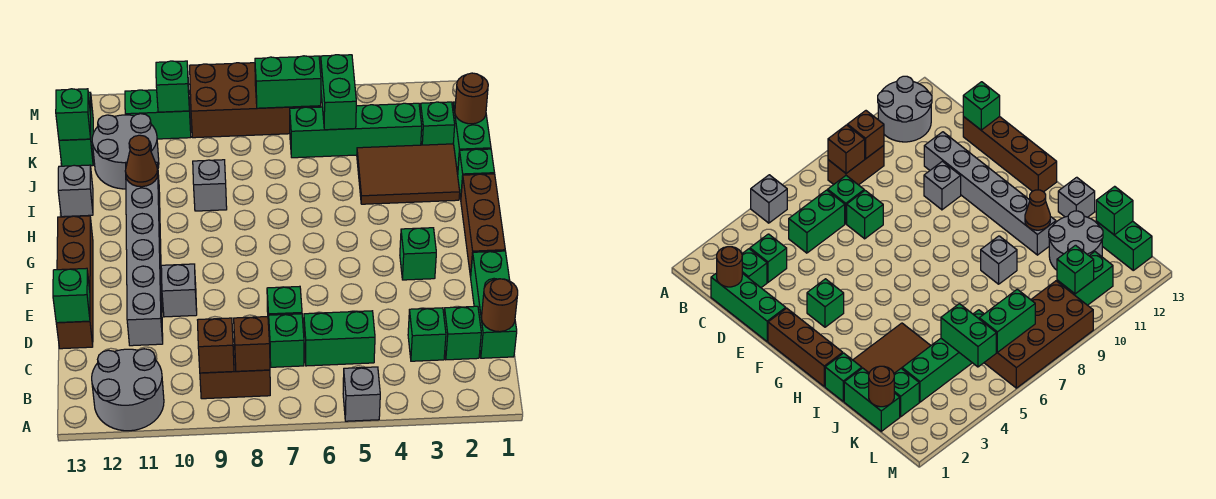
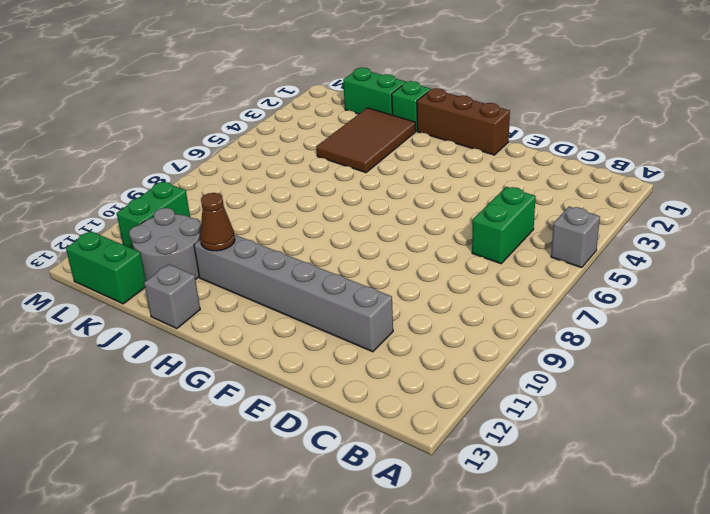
none -> grey 2x2 round brick [92,349,164,431]
none -> brown 1x2 brick [200,345,270,399]
none -> green 1x3 brick [470,251,517,358]
none -> green 1x1 brick [444,306,481,360]

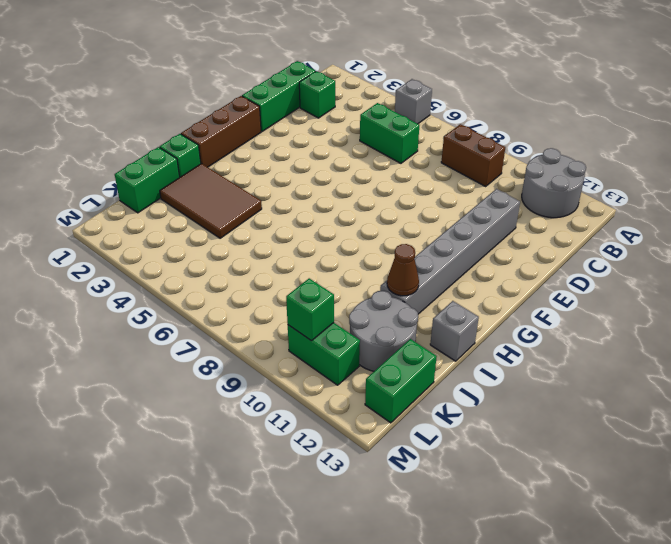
none -> green 1x1 brick [408,308,446,361]
none -> green 1x1 brick [269,314,304,367]
none -> green 1x1 brick [267,286,302,325]
none -> brown 1x4 brick [56,216,93,349]

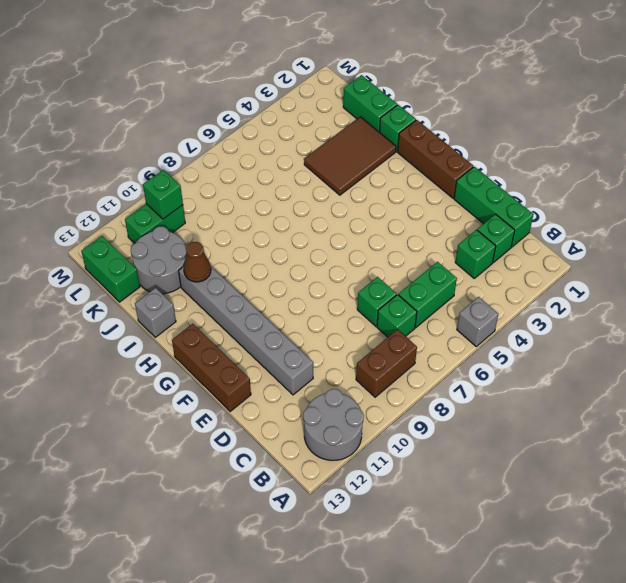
brown 1x3 brick [172,324,251,411] -> brown 1x4 brick [56,216,93,349]
none -> grey 1x1 brick [161,264,197,317]
none -> green 1x1 brick [400,228,436,280]
none -> grey 1x1 brick [193,160,227,211]
none -> green 1x1 brick [420,102,455,145]

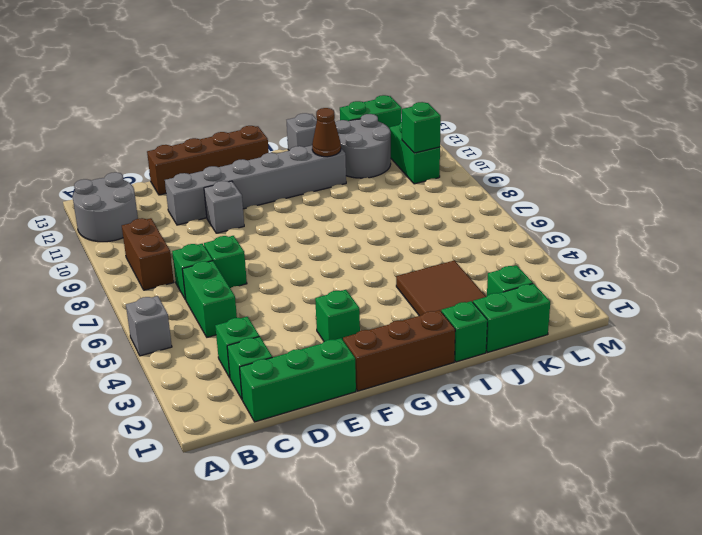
none -> grey 1x1 brick [193,160,227,211]
none -> green 1x4 brick [290,103,422,158]
none -> brown 2x4 brick [190,63,321,138]
none -> brown 1x1 brick [234,317,270,371]

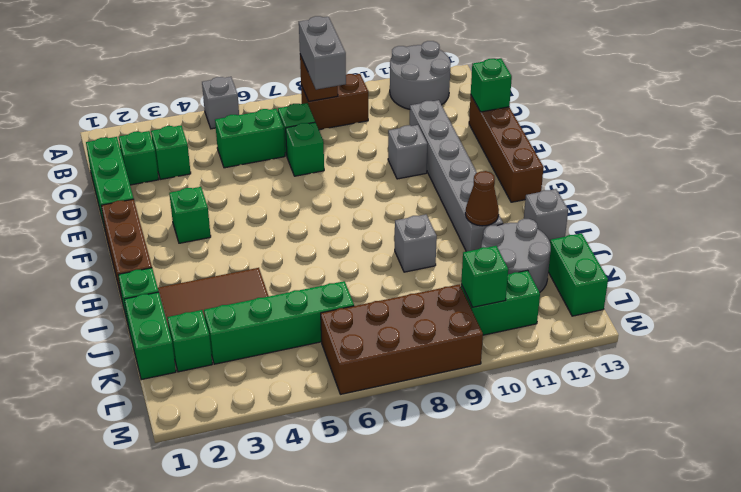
grey 1x2 brick [299,16,346,90] -> none
none -> brown 1x1 brick [198,318,234,373]
none -> brown 1x1 round brick [481,279,518,332]
none -> brown 1x1 round brick [455,73,488,124]
none -> green 1x2 brick [321,55,356,130]

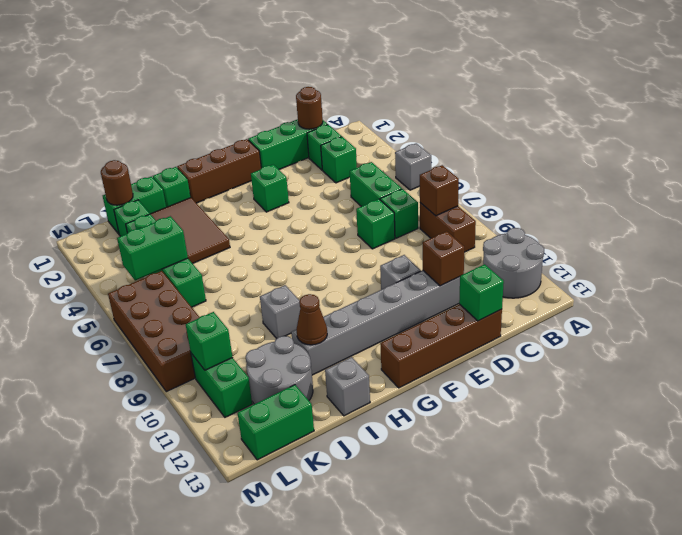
brown 1x1 brick [423,231,464,286] -> brown 1x1 brick moved to [198,318,234,373]
none -> green 1x1 brick [56,89,91,140]
none -> green 1x2 brick [255,56,321,108]

